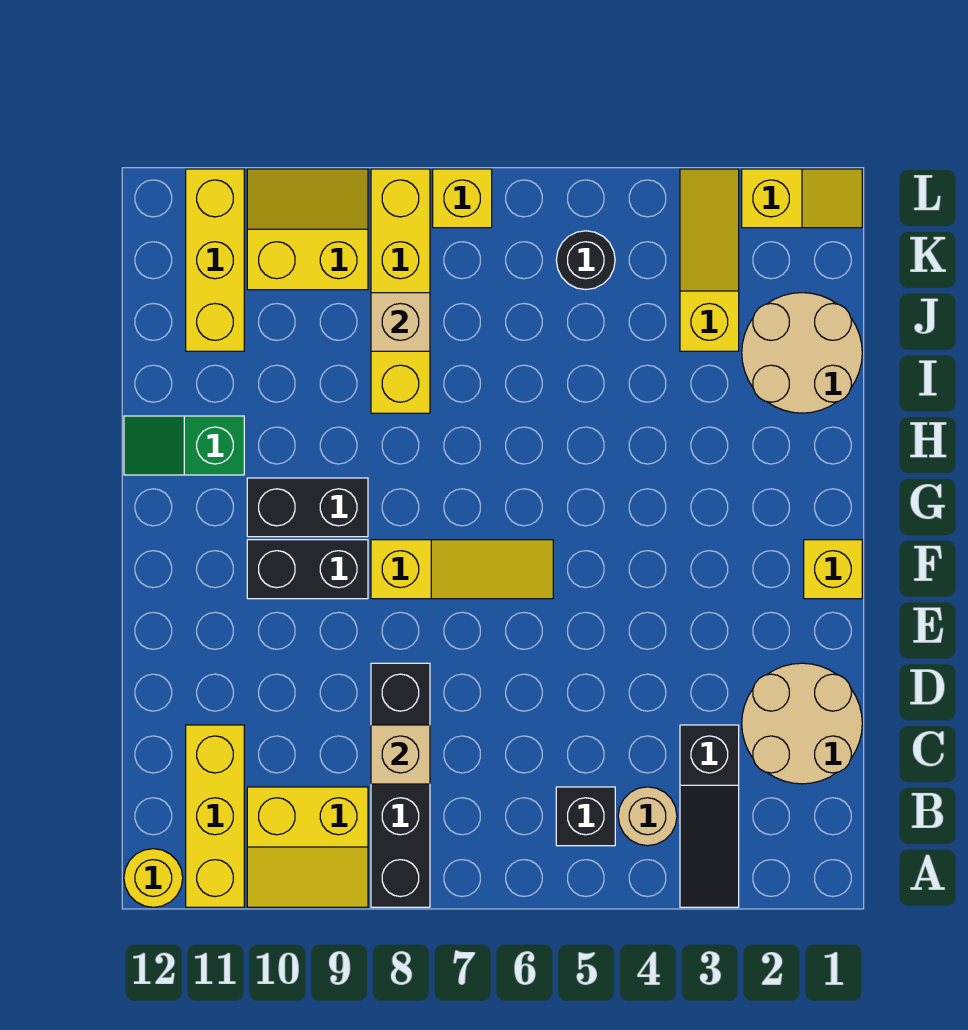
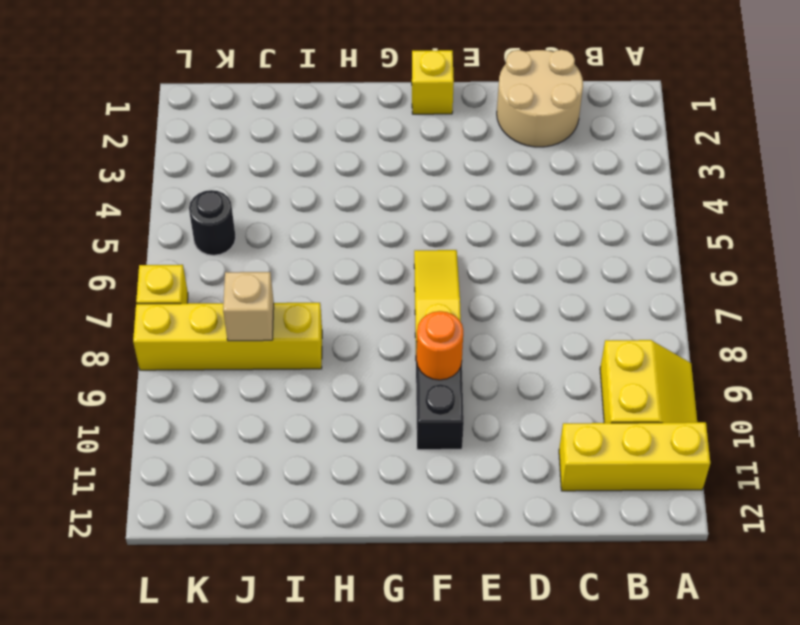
orange 1x1 round brick [416,311,463,380] -> none
none -> black 1x3 slope [680,725,739,907]
none -> black 1x4 brick [371,663,430,907]
none -> yellow 1x1 round brick [124,849,183,907]

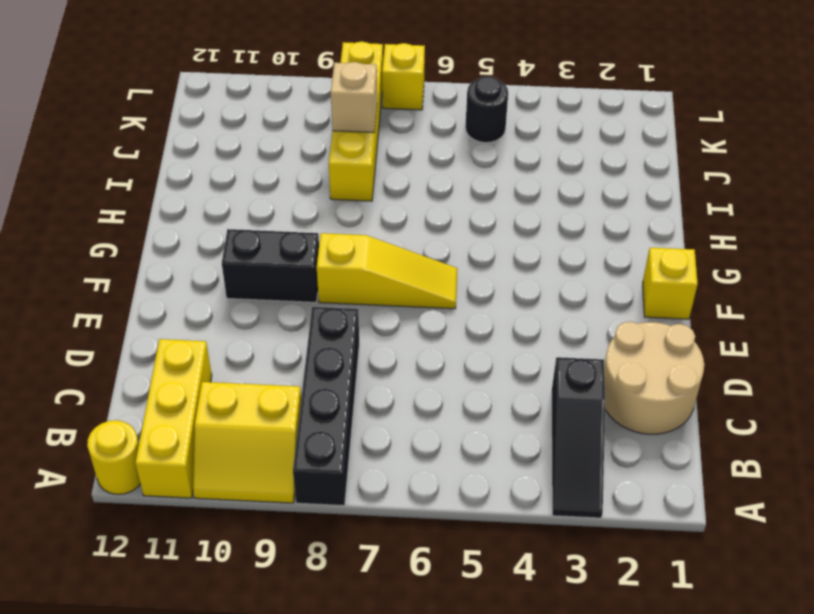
none -> tan 1x1 round brick [618,787,677,846]
none -> black 1x1 brick [556,787,615,846]
none -> black 1x2 brick [247,478,368,537]

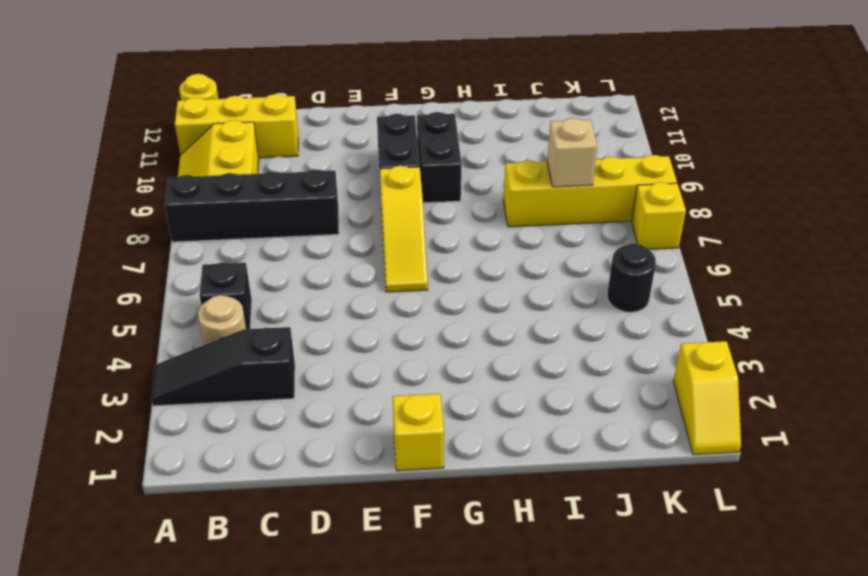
none -> tan 2x2 round brick [742,663,862,784]
none -> green 1x2 slope [124,416,244,475]
none -> tan 2x2 round brick [742,293,862,413]

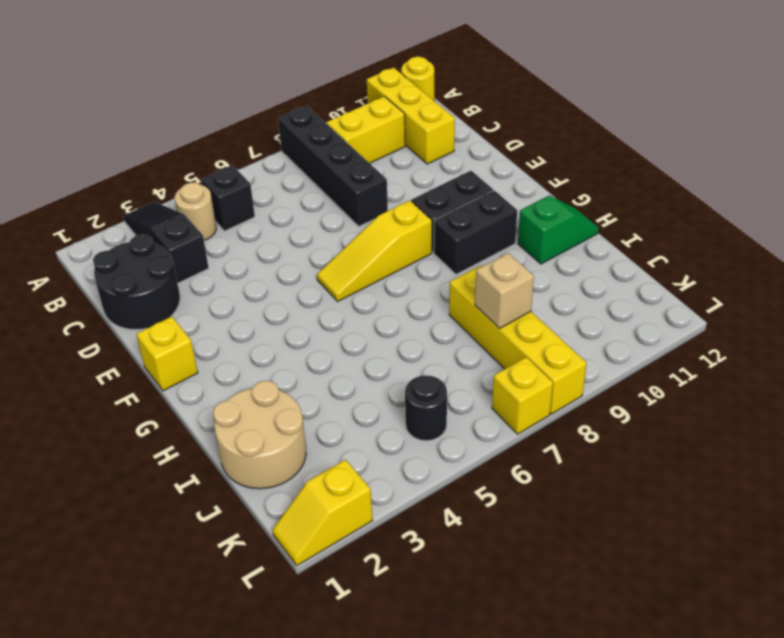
black 2x2 round brick [93,234,180,329] -> tan 2x2 round brick [742,663,862,784]
none -> yellow 1x3 slope [680,169,739,351]
none -> yellow 1x3 brick [186,169,244,351]
none -> yellow 2x2 slope [247,169,368,290]

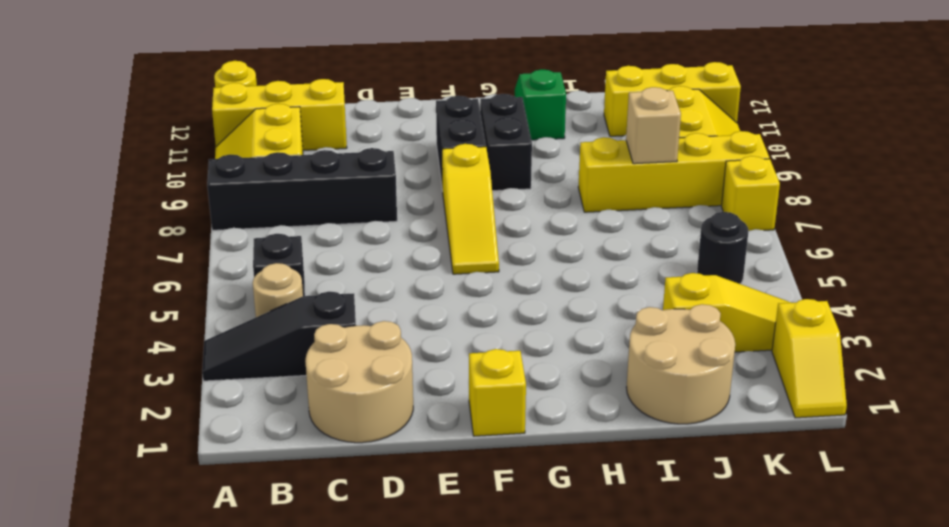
none -> tan 1x1 brick [371,725,430,784]

